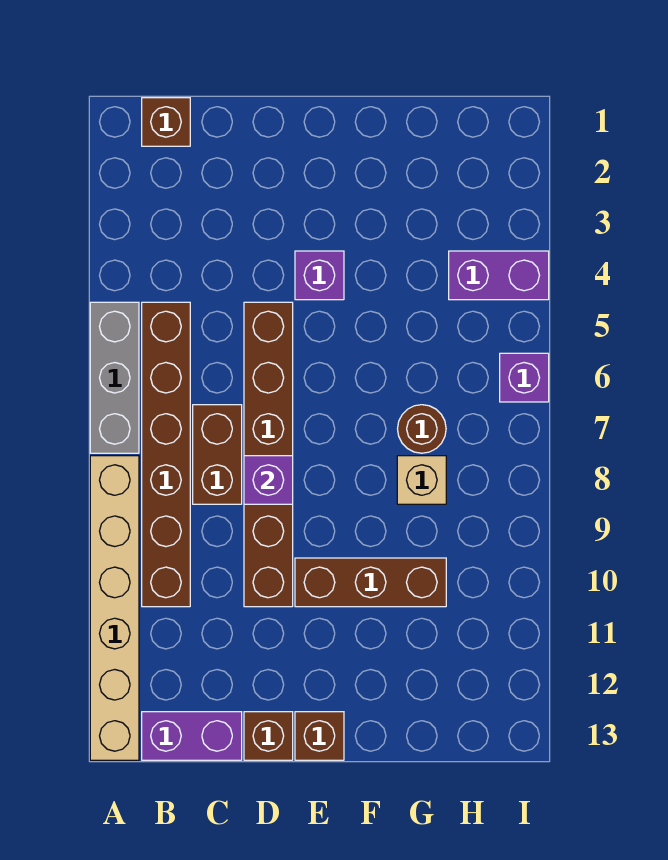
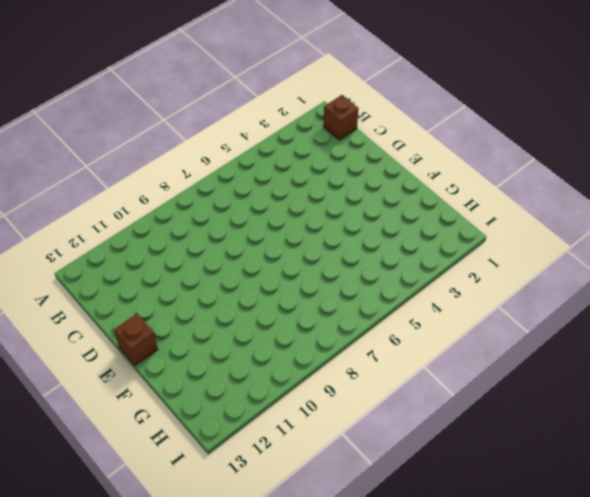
none -> grey 1x3 brick [90,302,139,453]
none -> tan 1x6 brick [90,456,139,760]
none -> brown 1x6 brick [142,302,190,607]

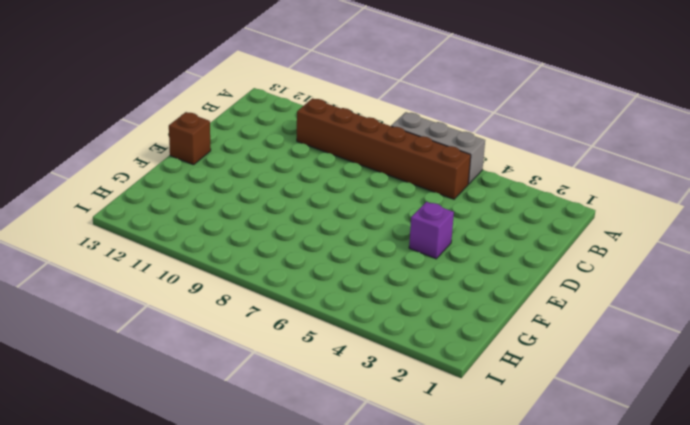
none -> tan 1x6 brick [90,456,139,760]
none -> brown 1x1 brick [142,98,190,146]
none -> purple 1x2 brick [142,712,242,760]

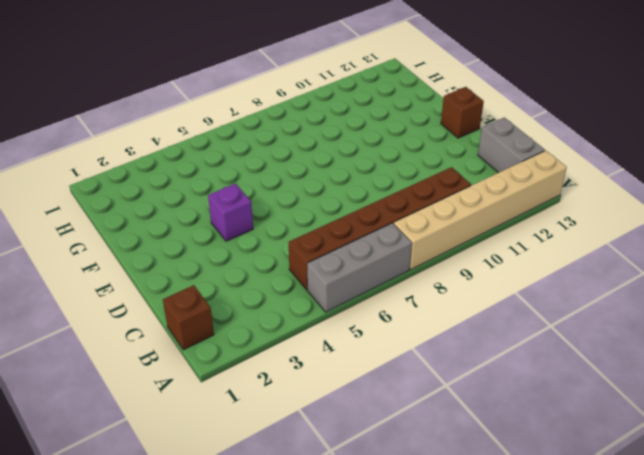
grey 1x2 brick [478,117,545,173] -> purple 1x2 brick [142,712,242,760]
none -> brown 1x2 brick [193,405,242,504]
none -> brown 1x6 brick [244,302,293,607]
none -> brown 1x1 brick [244,712,293,760]

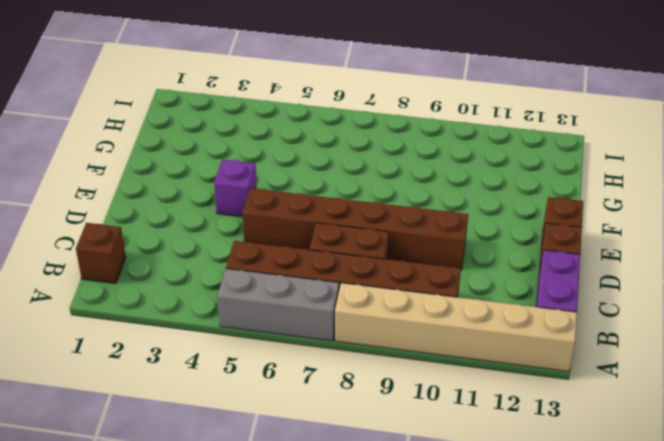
none -> brown 1x3 brick [295,558,446,607]
none -> brown 1x1 round brick [398,405,446,453]
none -> tan 1x1 brick [397,456,446,504]

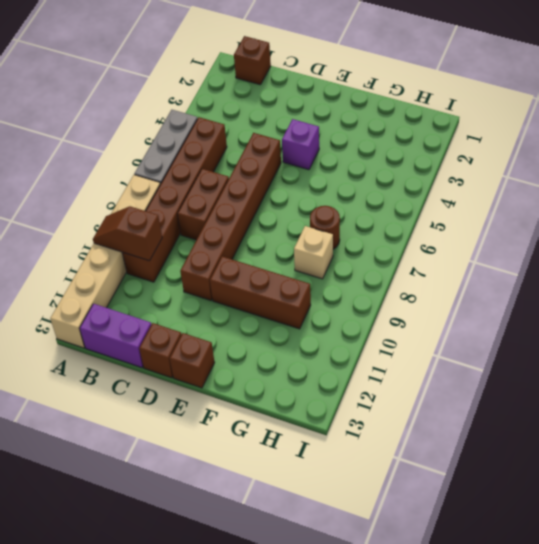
brown 1x2 slope [93,206,162,261] -> none
none -> purple 1x2 brick [449,251,549,300]
none -> purple 1x1 brick [500,353,549,402]
none -> purple 1x1 brick [244,456,293,504]

